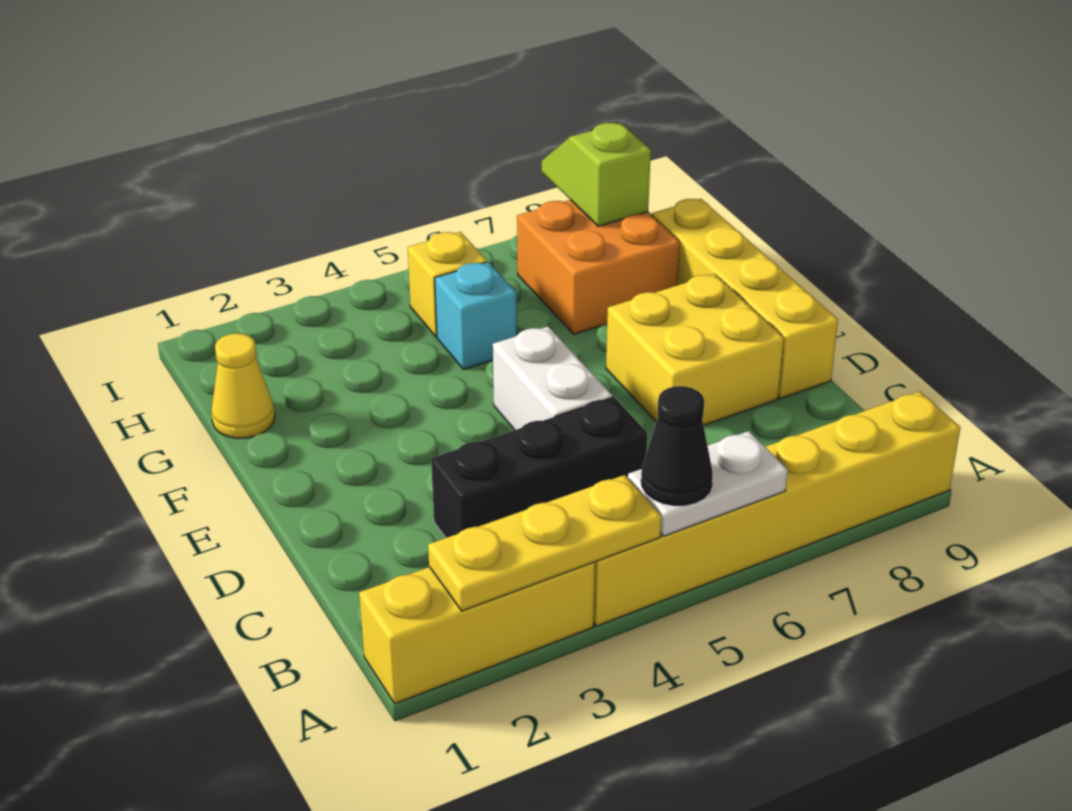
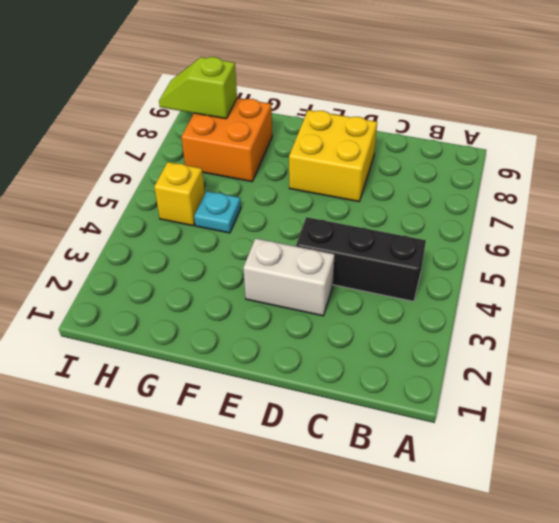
black 1x3 brick [296,217,426,301] -> black 1x3 brick turned to [431,397,648,538]
white 1x2 brick [243,238,335,316] -> white 1x2 brick moved to [493,326,612,430]
cyan 1x1 plate [194,191,241,233] -> cyan 1x1 brick [435,262,517,370]
none -> yellow 1x3 brick [359,562,595,704]
none -> yellow 1x6 brick [593,391,960,626]
none -> yellow 1x4 brick [652,199,838,398]

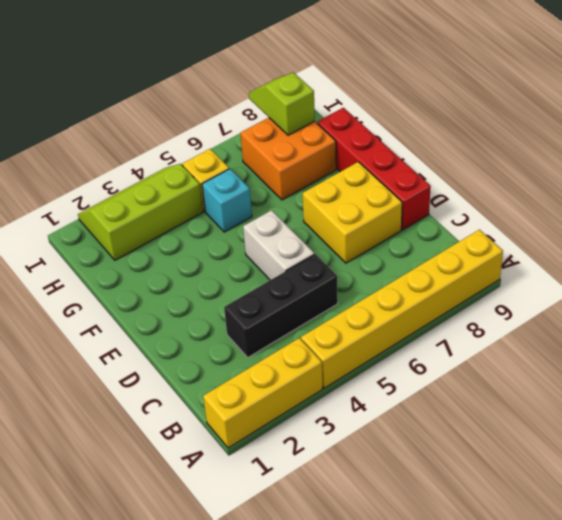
red 1x4 brick [317,108,431,230] -> yellow 1x4 brick [652,199,838,398]
lime 2x3 slope [78,164,203,260] -> none
none -> yellow 1x1 cone [211,333,275,438]
none -> yellow 1x3 plate [428,475,661,611]
none -> white 1x2 plate [628,431,788,536]

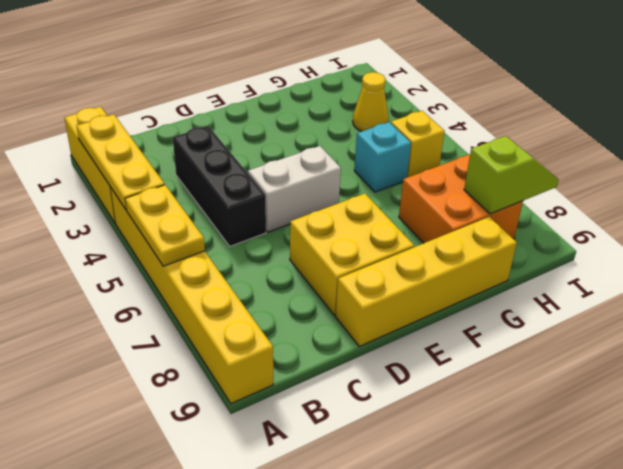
yellow 1x2 plate [125,185,205,266] -> white 1x2 plate [628,431,788,536]
yellow 1x1 cone [353,72,389,131] -> yellow 1x1 cone moved to [211,333,275,438]
none -> black 1x1 cone [641,386,713,505]

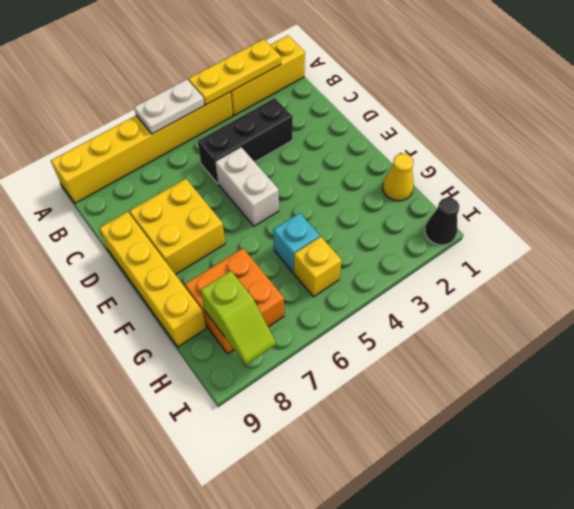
black 1x1 cone [425,198,459,245] -> black 1x1 cone moved to [641,386,713,505]

